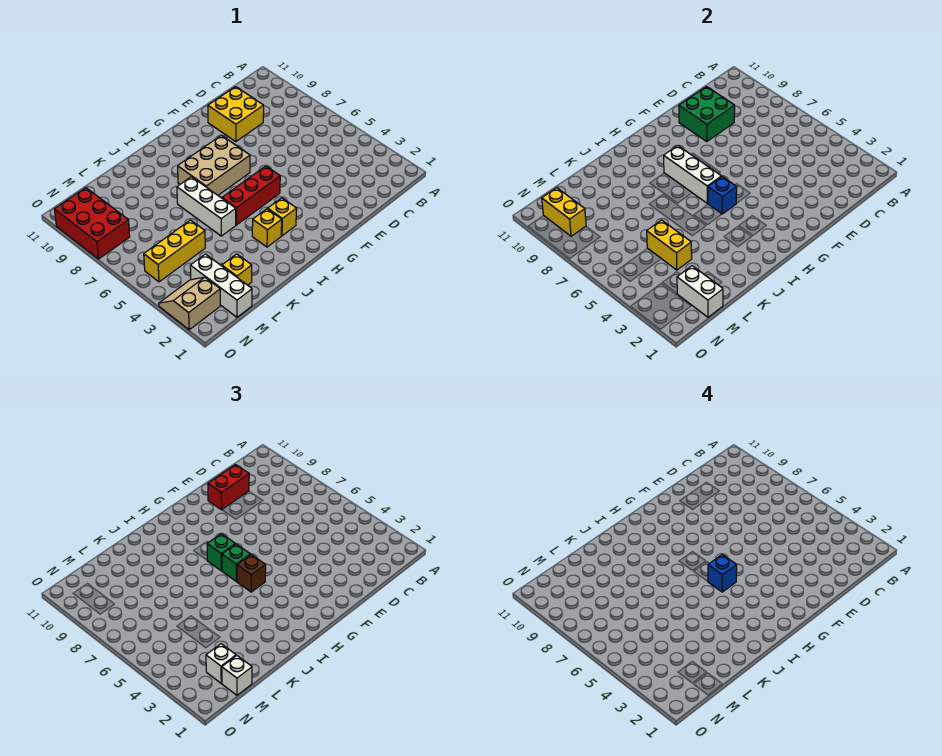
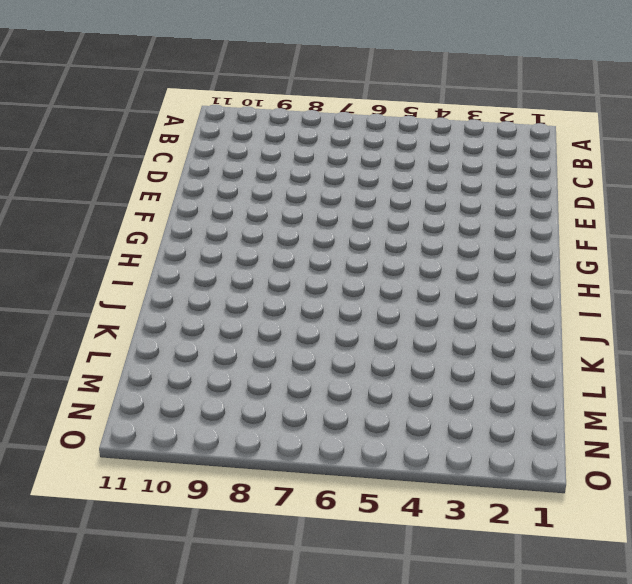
none -> yellow 2x2 brick [208,87,264,142]
none -> red 1x3 brick [222,166,280,225]
none -> tan 2x3 brick [178,135,250,195]

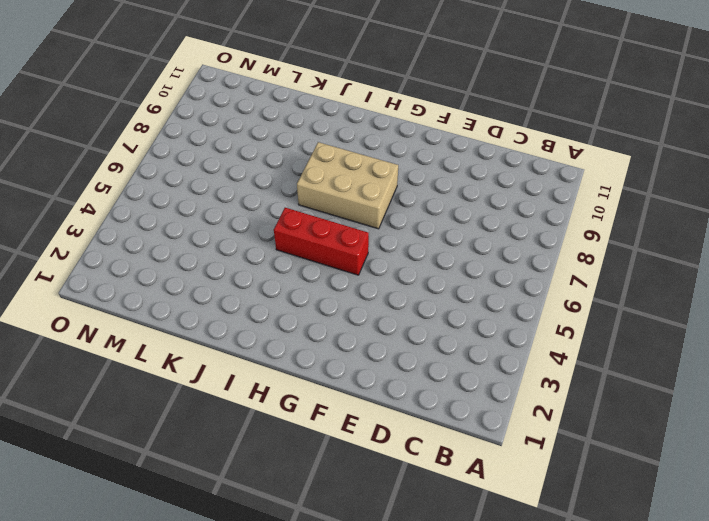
none -> yellow 2x2 brick [208,87,264,142]
none -> yellow 1x1 brick [268,198,297,236]
none -> yellow 1x1 brick [252,209,282,247]

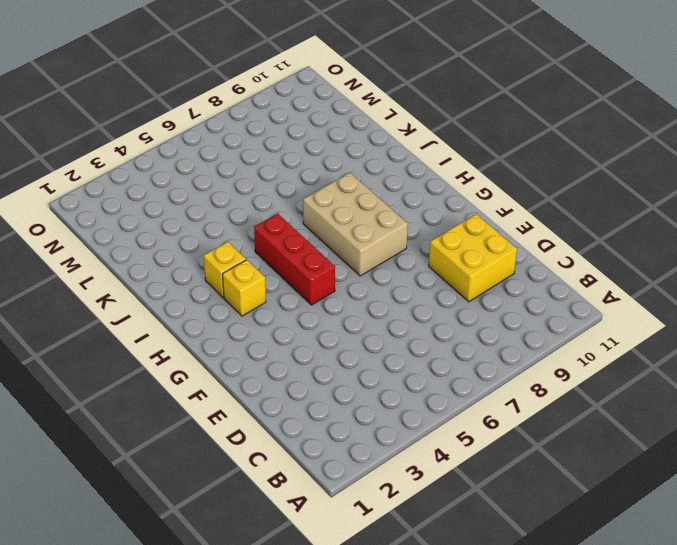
none -> white 1x3 brick [177,177,236,236]
none -> yellow 1x1 brick [222,254,252,285]
none -> yellow 1x3 brick [144,220,205,282]

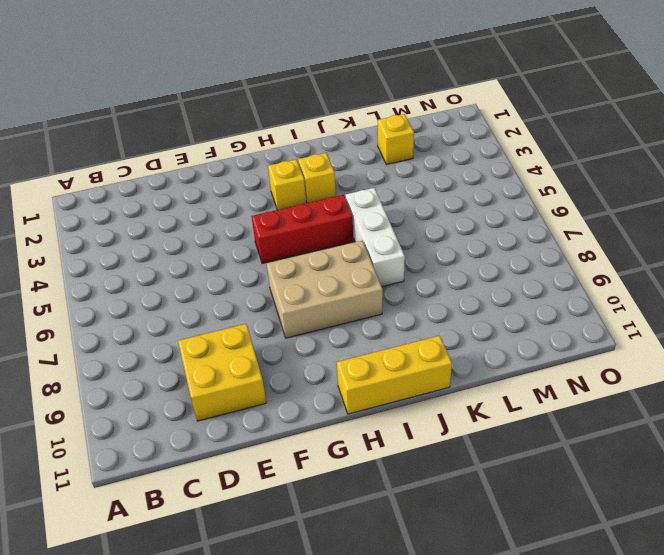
yellow 1x3 brick [337,336,452,414] -> yellow 1x3 brick moved to [144,220,205,282]
none -> white 1x3 brick [190,254,252,317]
none -> tan 2x2 slope [159,277,220,330]
none -> red 2x3 brick [55,188,130,259]

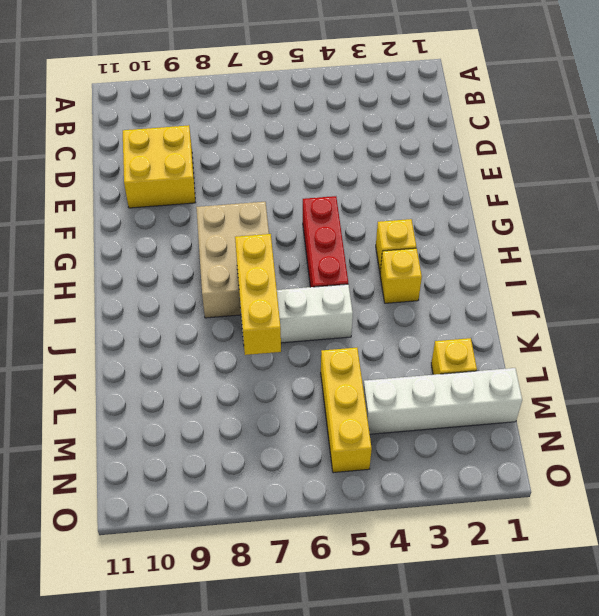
yellow 1x3 brick [235,234,281,355] -> none
white 1x4 brick [363,368,522,434] -> white 1x3 brick [190,254,252,317]
none -> tan 2x2 slope [159,277,220,330]
none -> red 2x3 brick [55,188,130,259]
none -> green 2x2 brick [679,87,735,142]

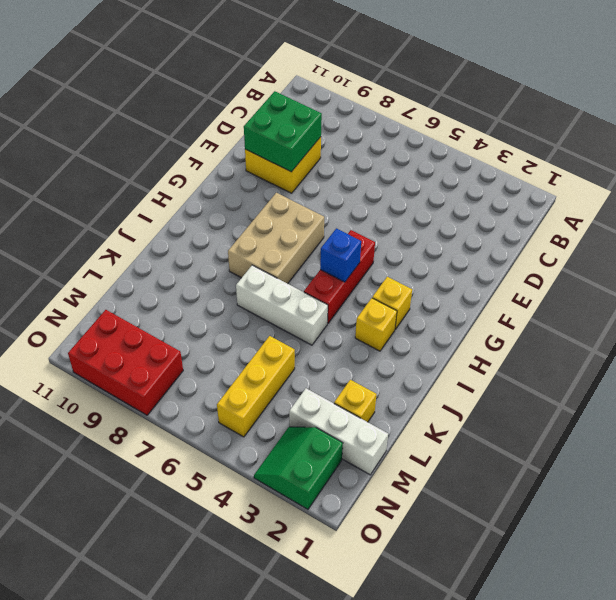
green 2x2 slope [254,427,343,509] -> tan 2x2 slope [159,277,220,330]
none -> white 1x3 brick [664,146,721,203]
none -> yellow 1x2 brick [647,220,692,270]
none -> white 1x2 brick [677,266,723,317]

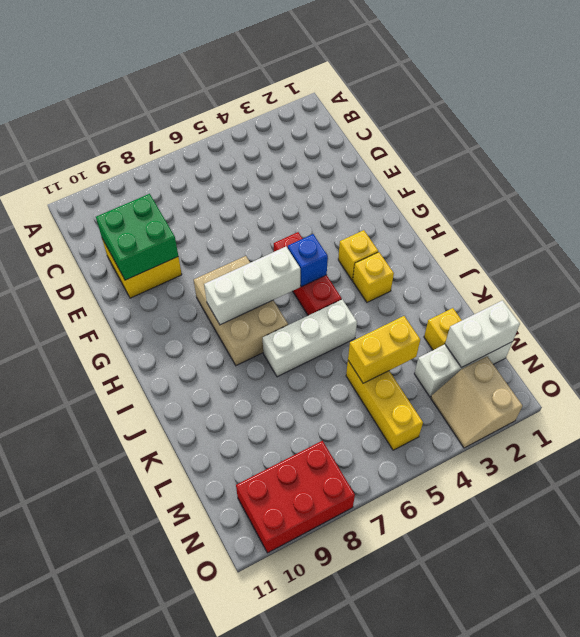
none -> yellow 1x2 brick [542,188,586,236]
none -> red 1x2 brick [208,465,249,510]
none -> brown 1x1 brick [237,555,266,592]

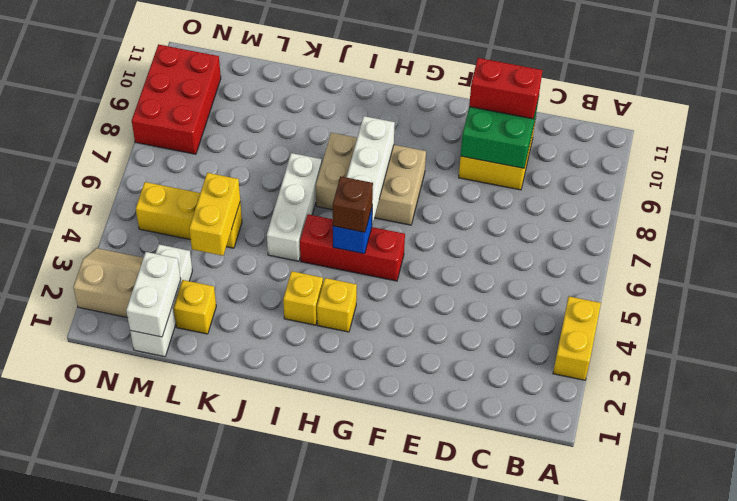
yellow 1x2 brick [553,297,601,380] -> yellow 1x2 brick moved to [542,188,586,236]
none -> green 1x1 brick [222,544,250,581]
none -> green 1x1 brick [207,534,235,571]
none -> white 1x1 brick [222,656,252,695]

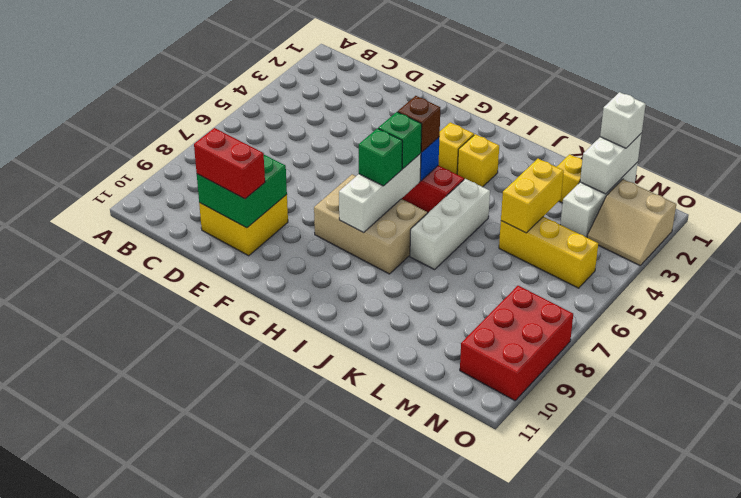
none -> yellow 1x2 brick [542,188,586,236]
none -> white 1x1 brick [206,644,236,683]
none -> blue 1x1 brick [708,555,737,592]

